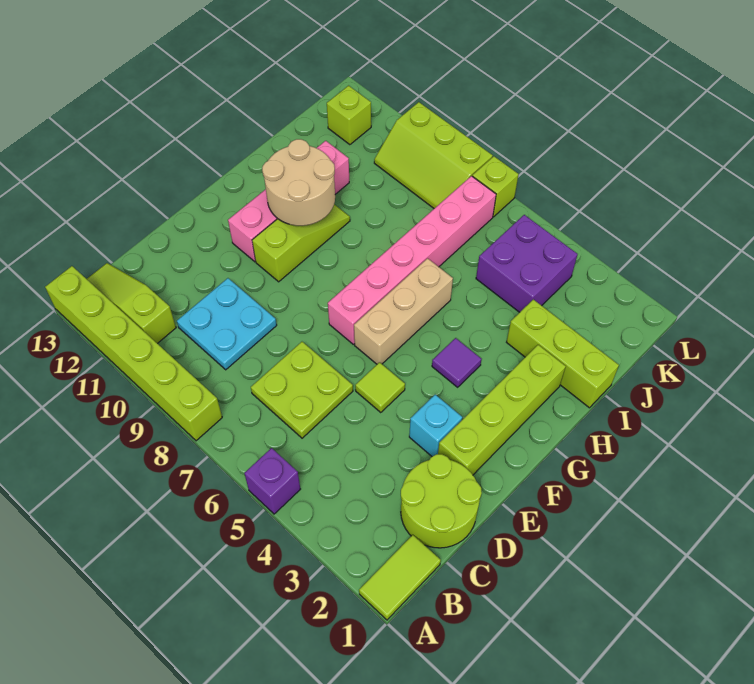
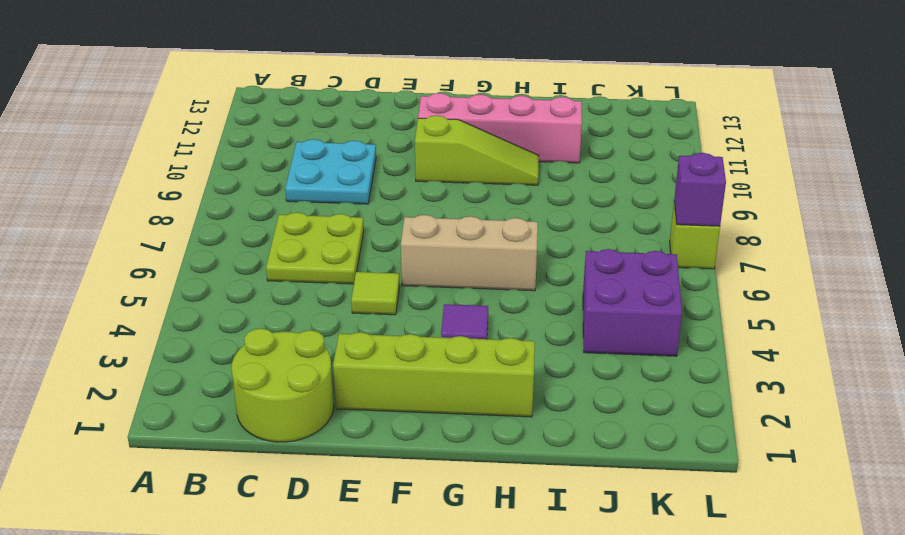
purple 1x1 brick [674,153,726,226] -> purple 1x1 brick moved to [244,448,300,514]
none -> lime 1x2 tile [359,535,441,620]
none -> lime 1x6 brick [45,266,222,441]
none -> lime 1x3 slope [87,263,176,343]

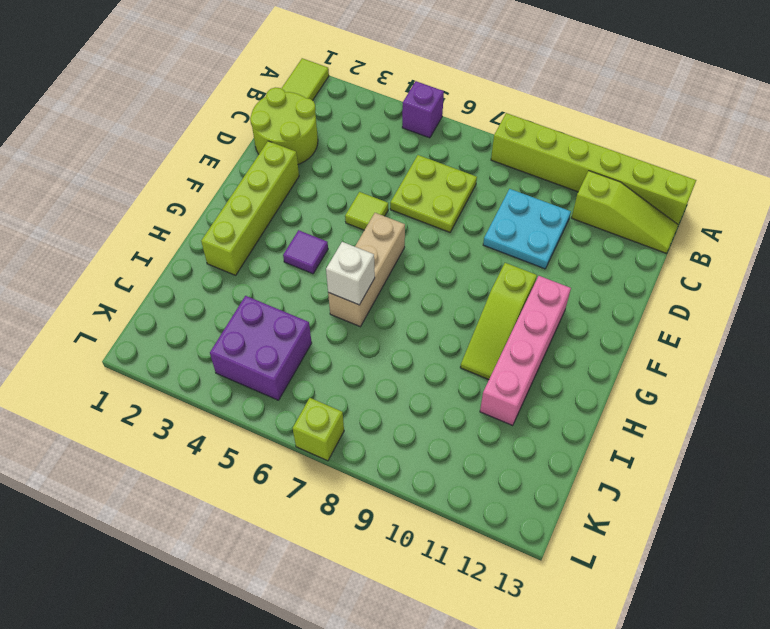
white 1x1 brick [326,242,375,305] -> none
none -> cyan 1x1 brick [409,395,462,457]
none -> pink 1x6 brick [328,176,496,344]
none -> lime 1x3 brick [507,299,619,408]

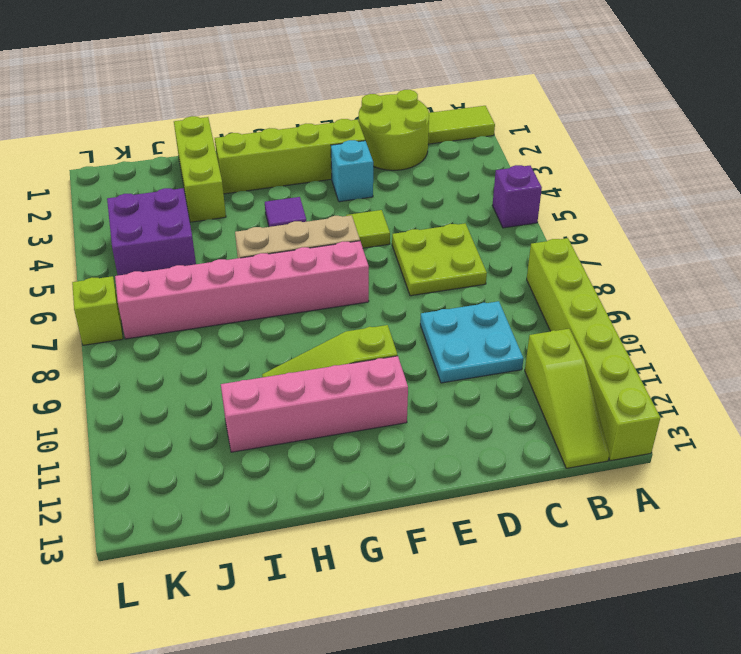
none -> lime 2x3 slope [374,102,493,208]
none -> lime 1x1 brick [327,86,371,145]
none -> tan 2x2 round brick [262,139,335,226]

